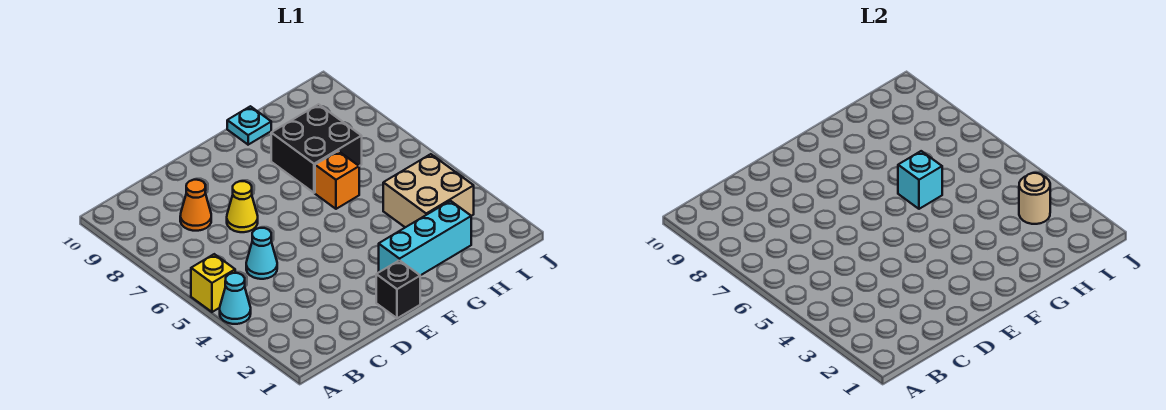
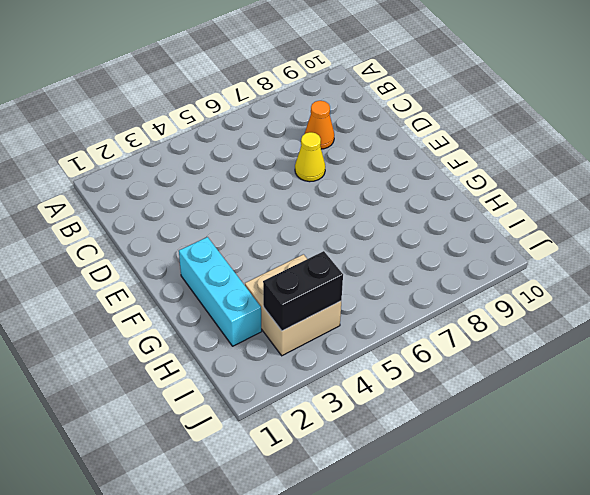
black 1x2 brick [263,251,343,331] -> tan 1x1 round brick [1019,173,1050,224]
none -> cyan 1x1 cone [220,273,251,324]
none -> yellow 1x1 brick [191,254,235,312]
none -> cyan 1x1 cone [246,228,277,279]

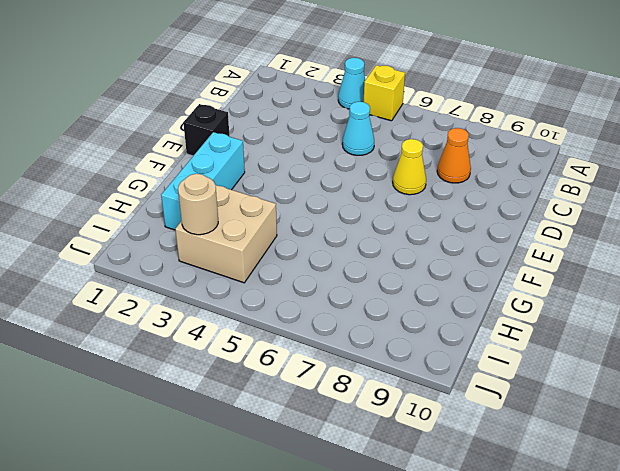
none -> orange 1x1 brick [315,151,359,209]
none -> black 2x2 brick [271,104,362,193]
none -> cyan 1x1 plate [227,106,271,145]

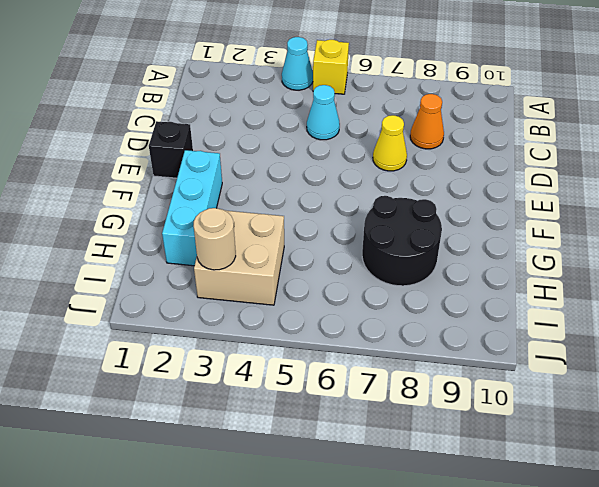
black 2x2 round brick [362,196,442,286] -> black 2x2 brick [271,104,362,193]
none -> orange 1x1 brick [315,151,359,209]
none -> cyan 1x1 plate [227,106,271,145]
none -> cyan 1x1 brick [898,151,942,209]

